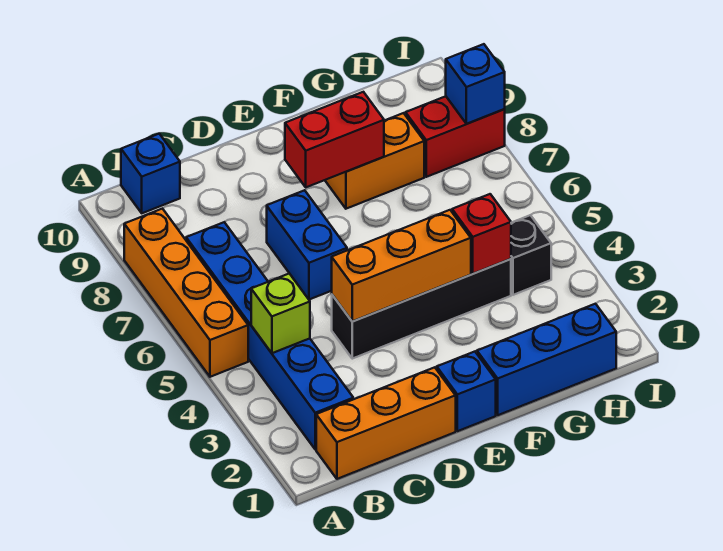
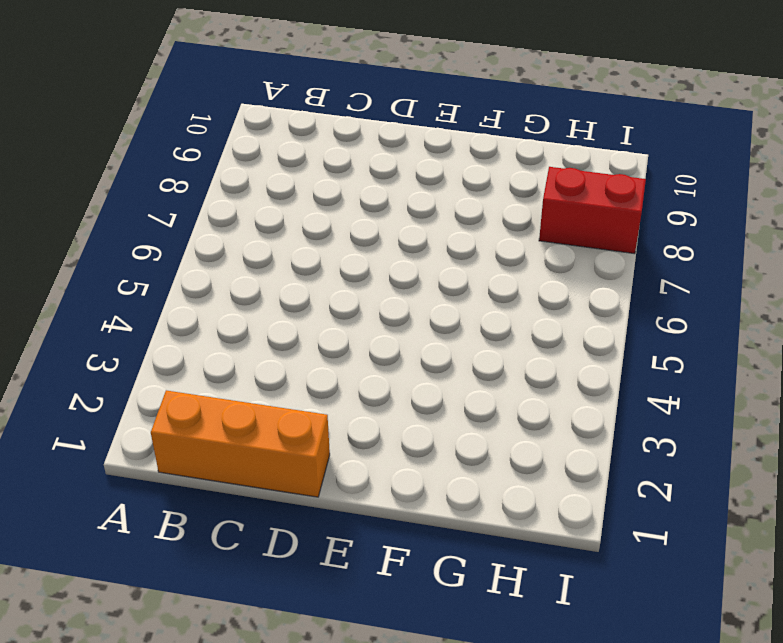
none -> orange 1x4 brick [124,209,248,377]
none -> blue 1x6 brick [186,222,353,449]
none -> blue 1x1 brick [121,134,180,213]

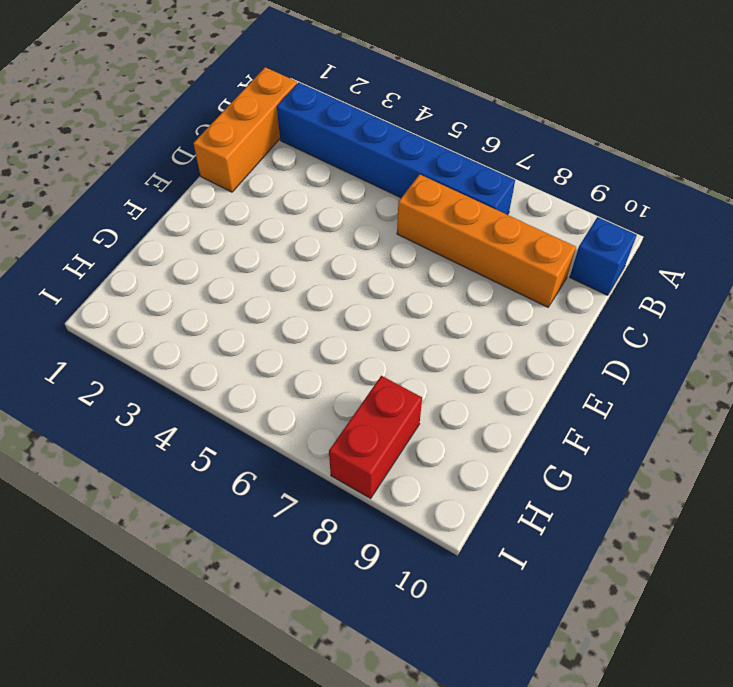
orange 1x4 brick [397,174,576,307] -> orange 1x4 brick moved to [124,209,248,377]
none -> black 1x4 brick [332,259,511,359]
none -> blue 1x2 brick [267,190,347,300]
none -> blue 1x1 brick [437,352,496,431]

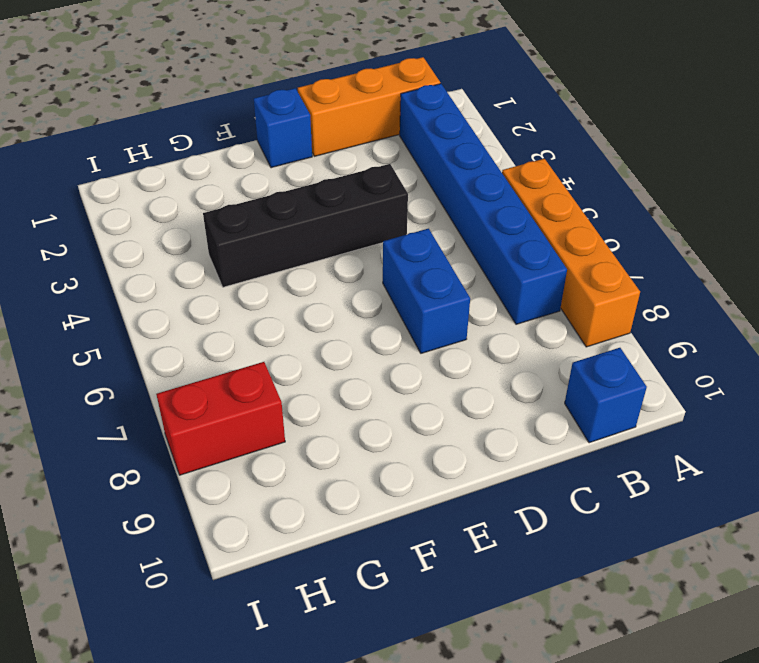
none -> blue 1x3 brick [477,304,616,415]
none -> orange 1x2 brick [325,113,424,209]
none -> black 1x1 brick [511,215,551,295]

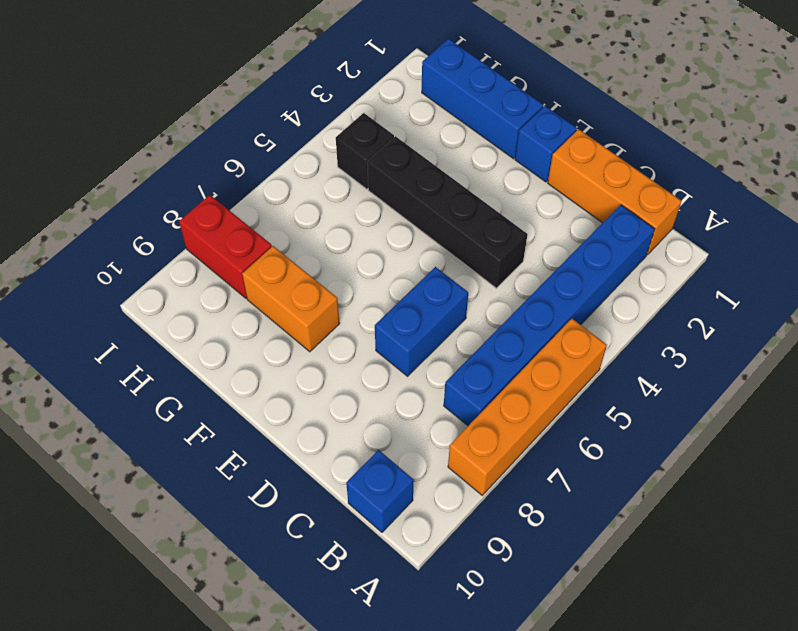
none -> lime 1x1 brick [251,273,310,353]
none -> orange 1x3 brick [332,210,471,321]
none -> red 1x2 brick [285,92,384,187]

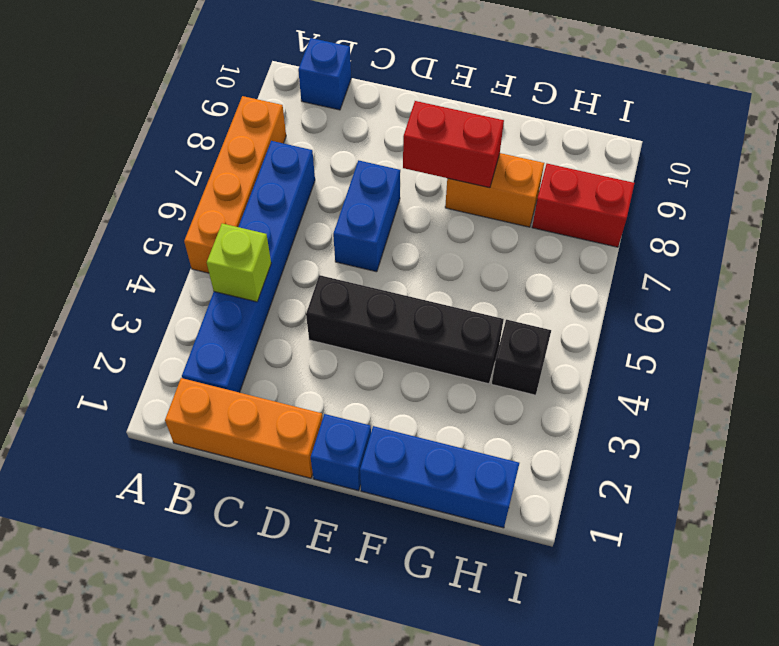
none -> orange 1x3 brick [332,210,471,321]
none -> red 1x1 brick [452,194,511,274]
none -> blue 1x1 brick [446,44,505,124]

